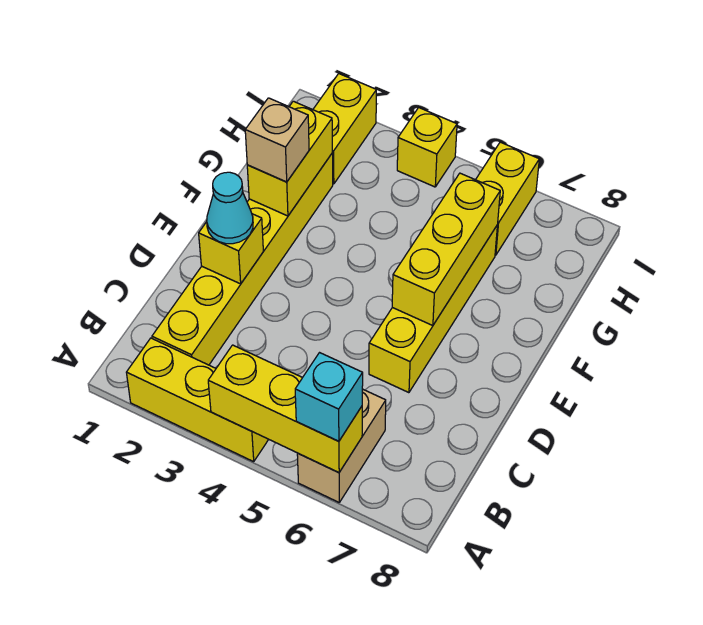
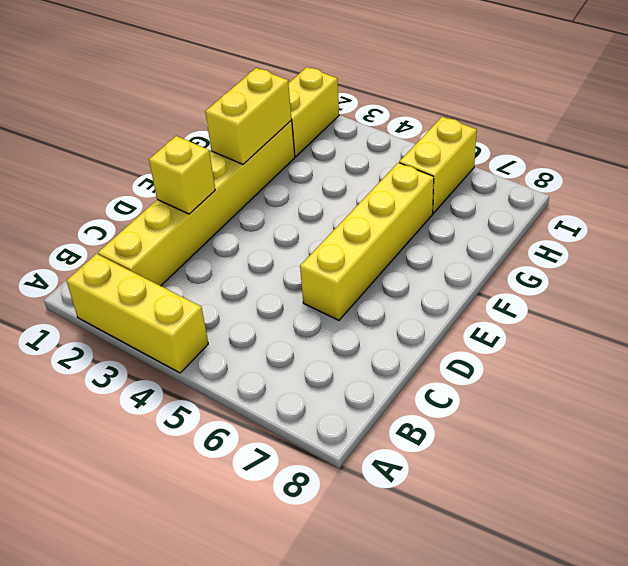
none -> tan 1x2 brick [297,389,386,502]
none -> yellow 1x1 brick [397,108,457,187]
none -> yellow 1x3 brick [208,345,362,473]

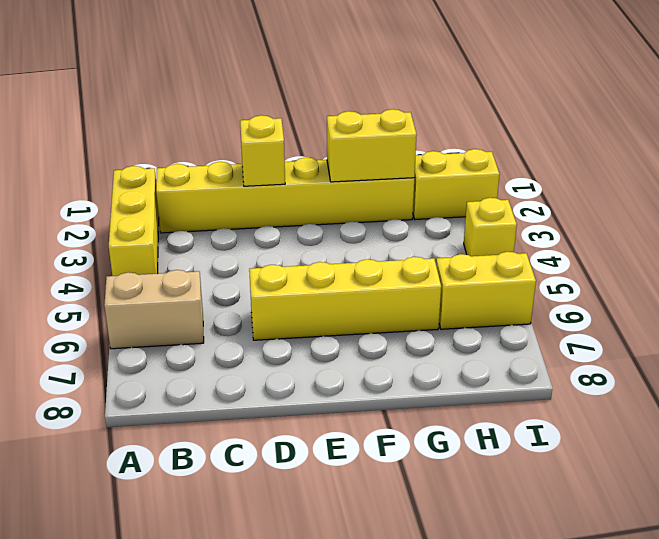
none -> yellow 1x3 brick [208,345,362,473]
none -> yellow 1x3 brick [392,173,500,326]
none -> cyan 1x1 brick [295,353,363,441]

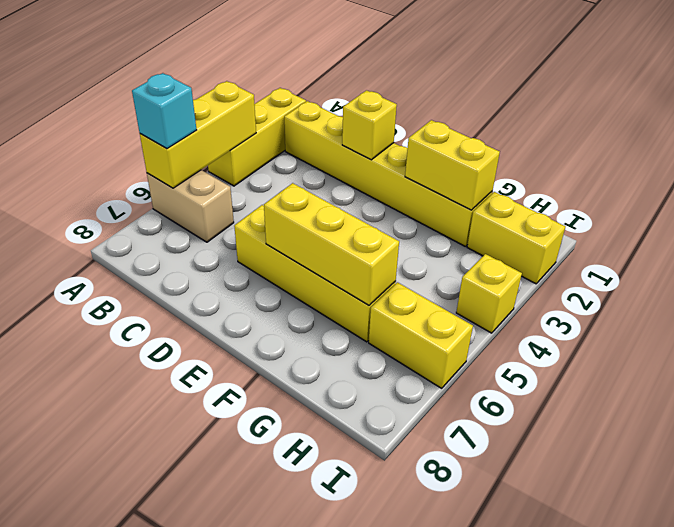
none -> cyan 1x1 cone [207,172,253,244]
none -> tan 1x1 brick [245,98,309,182]

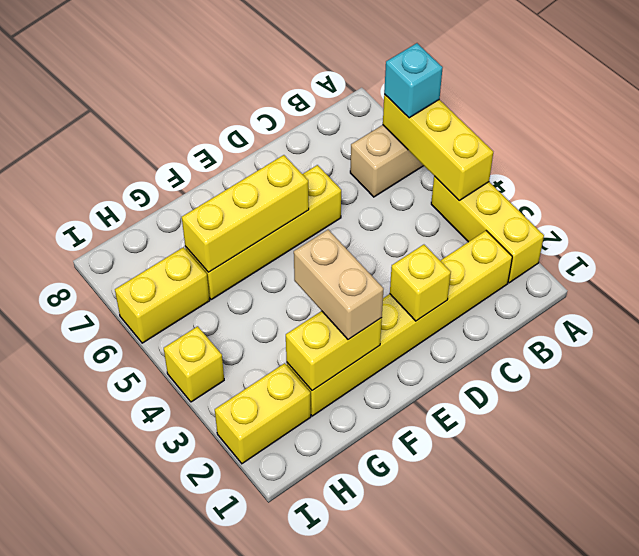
tan 1x2 brick [294,230,383,340] -> tan 1x1 brick [245,98,309,182]
none -> cyan 1x1 cone [207,172,253,244]

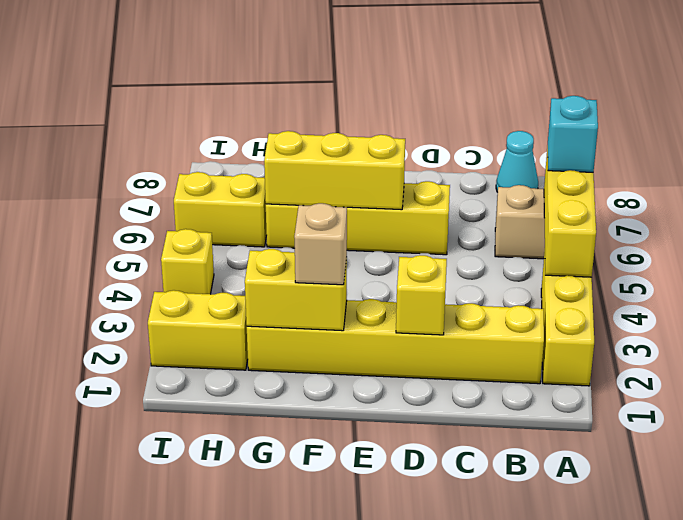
cyan 1x1 cone [496,131,538,192] -> cyan 1x1 cone moved to [207,172,253,244]

